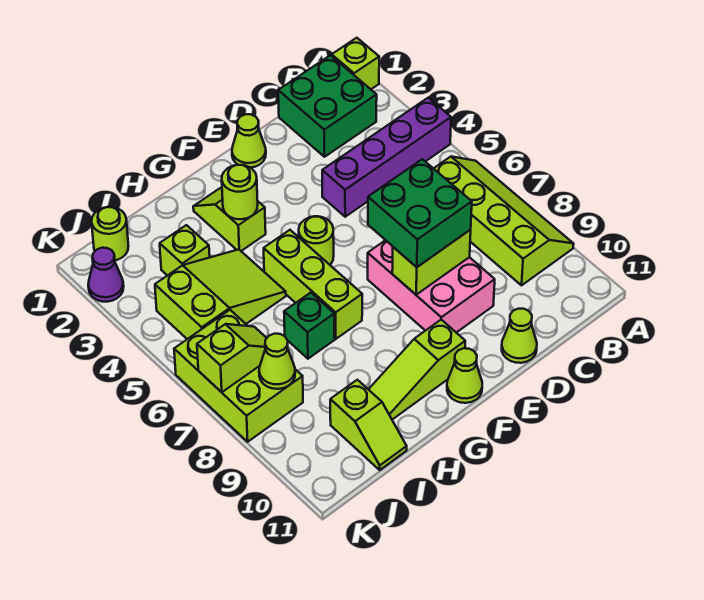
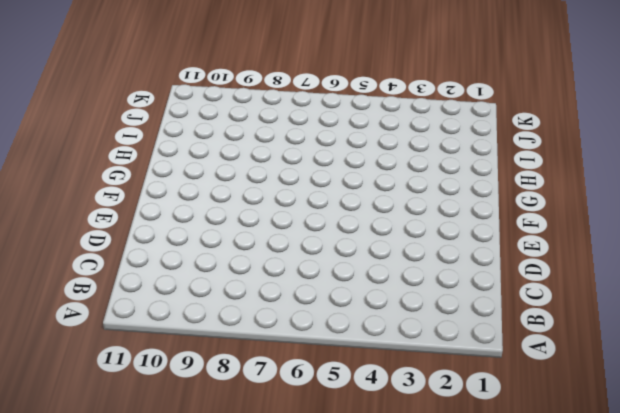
none -> lime 1x1 brick [332,38,379,89]
none -> purple 1x4 brick [322,98,451,217]
none -> lime 2x4 slope [433,157,574,285]

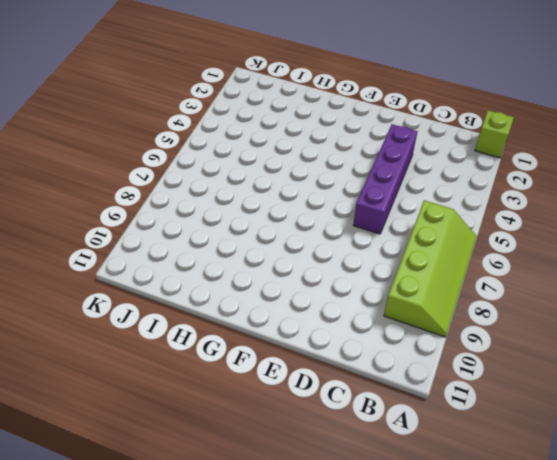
purple 1x4 brick [353,124,418,234] -> purple 1x4 brick turned to [322,98,451,217]
none -> green 2x2 brick [278,55,377,157]
none -> pink 2x3 brick [368,240,495,333]
none -> lime 1x1 cone [502,309,537,363]

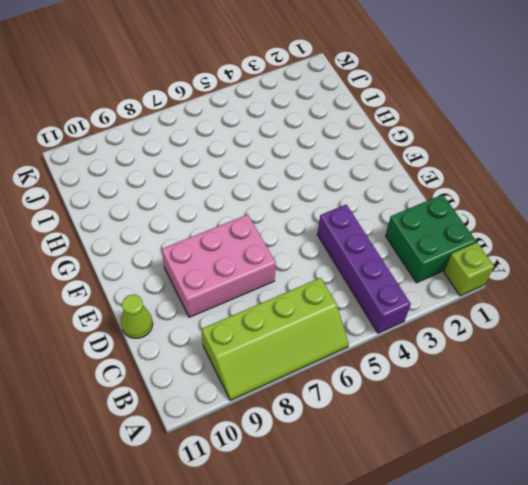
none -> lime 1x1 cone [232,114,266,168]
none -> lime 1x1 round brick [299,216,334,265]
none -> lime 1x3 slope [368,320,465,420]

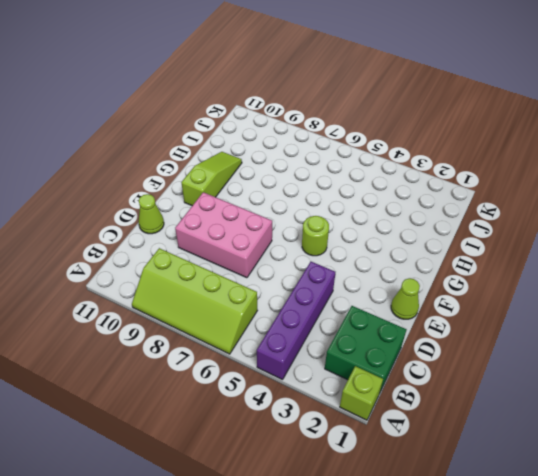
none -> lime 1x1 cone [447,348,482,403]
none -> lime 1x2 slope [193,188,266,251]
none -> lime 1x3 brick [264,230,362,339]

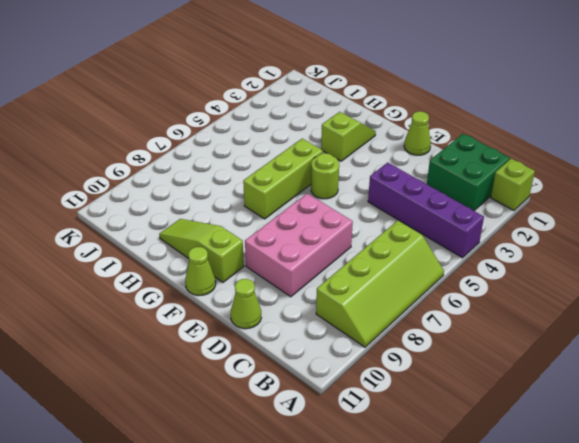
none -> lime 2x3 slope [155,249,286,339]
none -> green 1x1 brick [284,293,335,359]
none -> lime 1x1 brick [160,225,210,276]

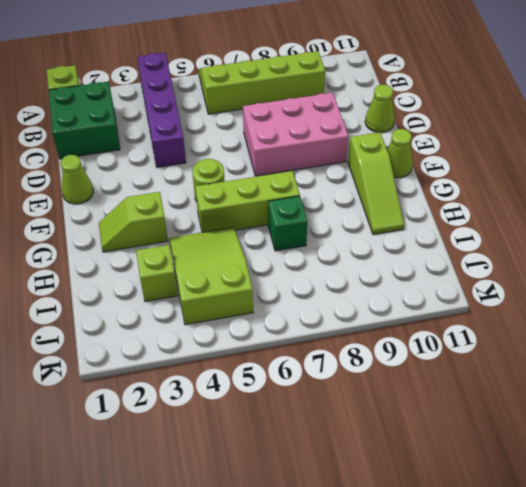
none -> lime 1x2 slope [330,380,407,470]
none -> lime 1x1 round brick [92,207,128,260]
none -> lime 2x3 brick [174,310,303,442]

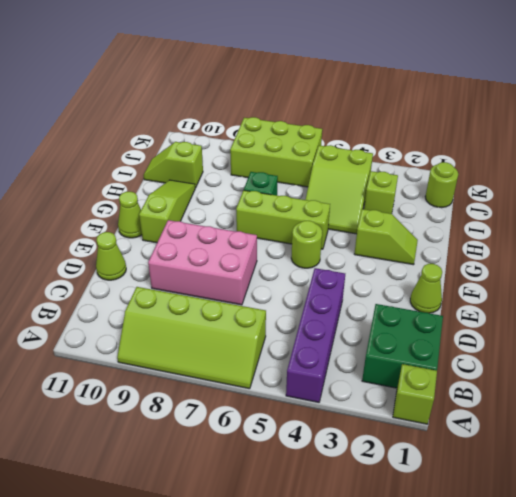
none -> purple 1x1 cone [88,248,124,302]
none -> lime 1x2 brick [392,230,471,295]
none -> lime 1x1 round brick [222,165,258,219]

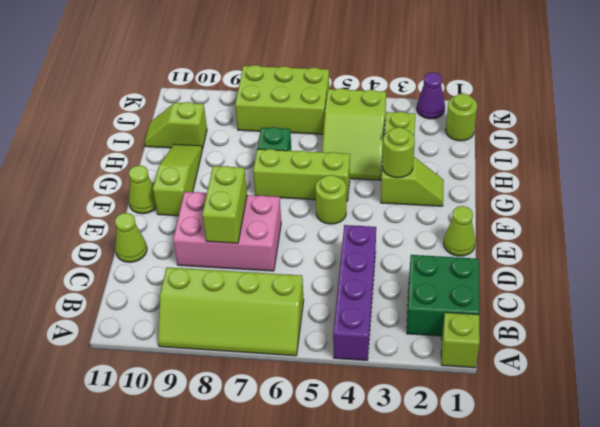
none -> lime 1x2 slope [197,324,267,392]
none -> lime 1x1 cone [259,334,295,389]
none -> green 2x2 brick [368,159,472,267]

